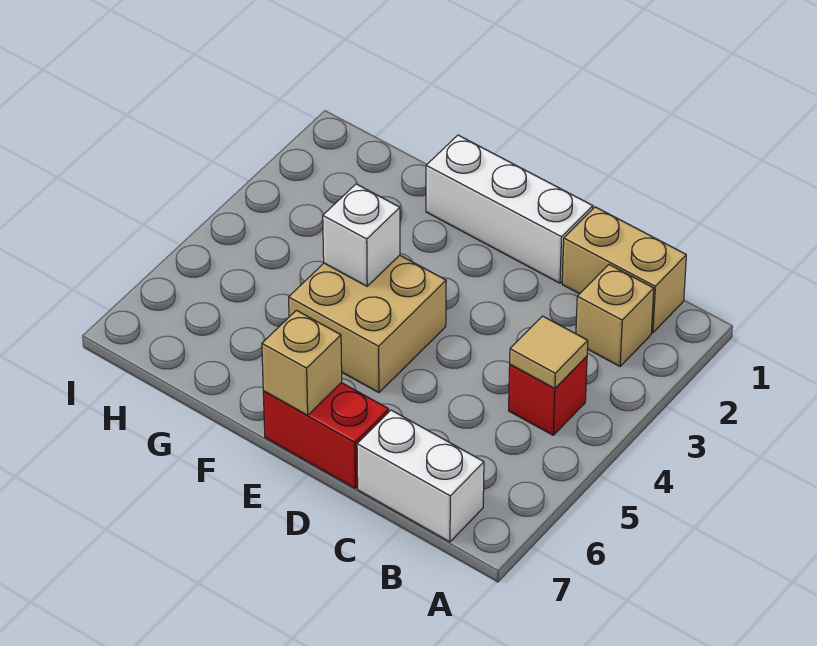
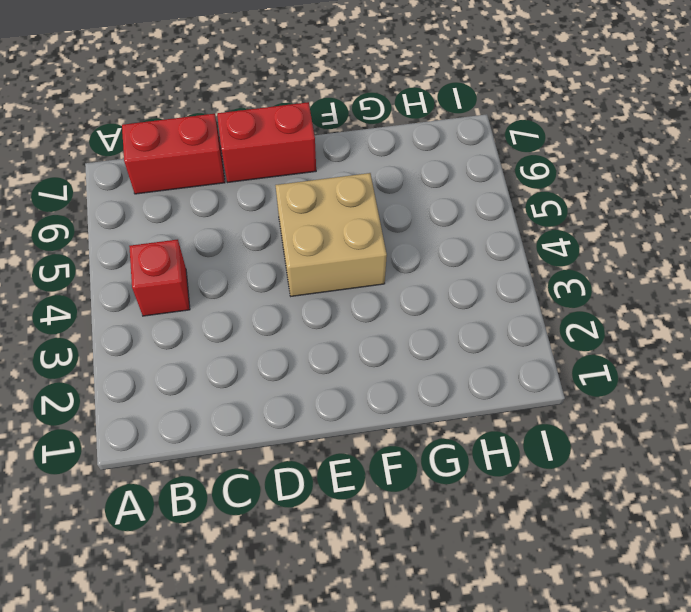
red 1x2 brick [122,114,225,194] -> white 1x2 brick [357,410,484,542]
none -> tan 1x2 brick [562,207,686,333]
none -> tan 1x1 brick [576,265,654,366]

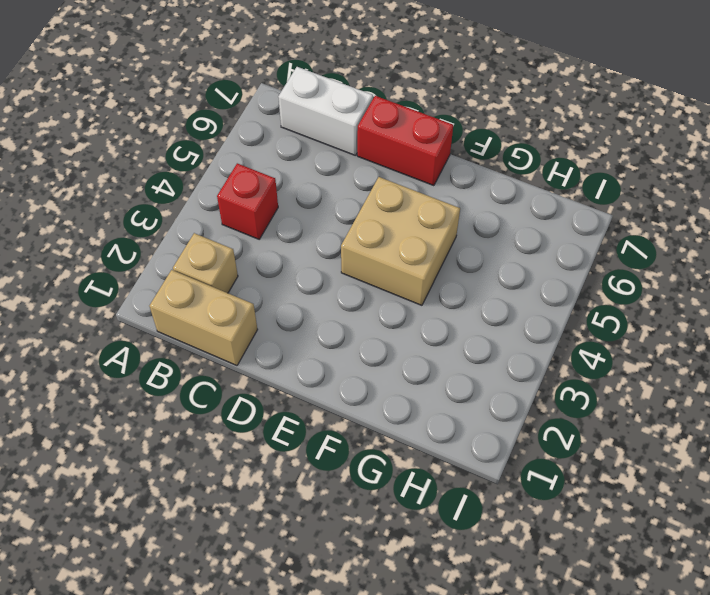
none -> white 1x3 brick [426,135,593,283]
none -> tan 1x1 tile [510,316,588,389]

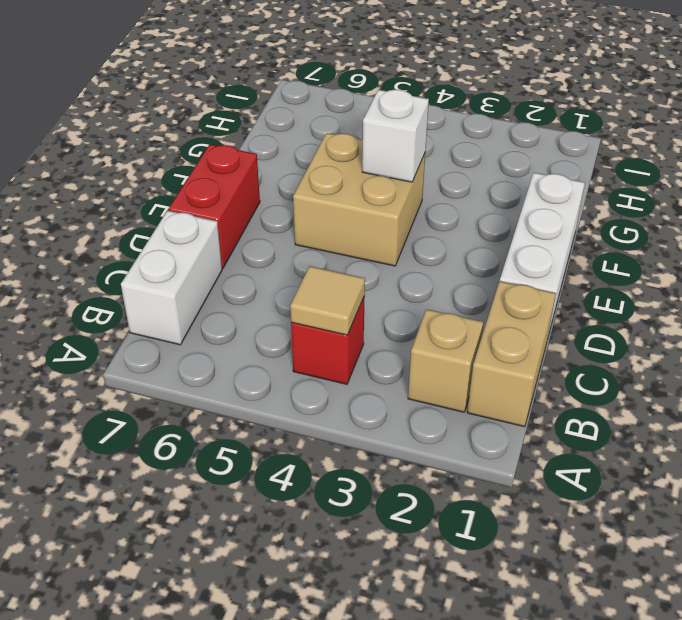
none -> tan 1x1 brick [262,310,342,415]

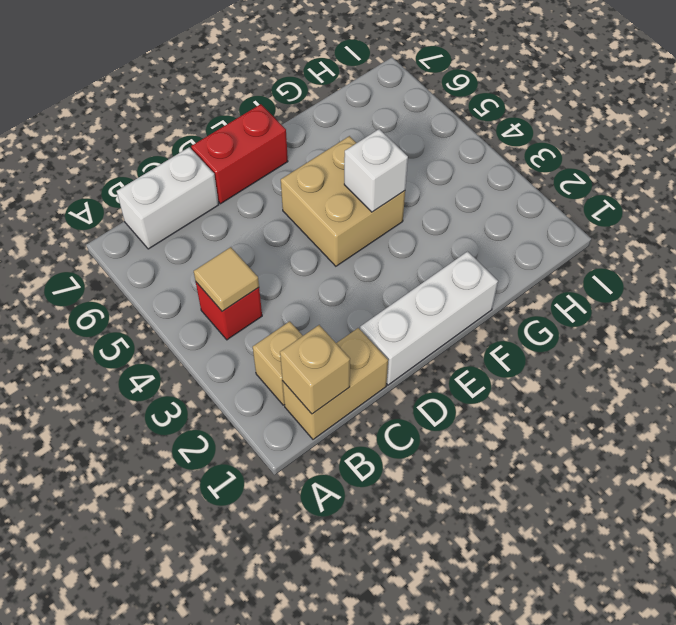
tan 1x1 brick [280,325,350,414] -> tan 1x1 brick moved to [262,310,342,415]

